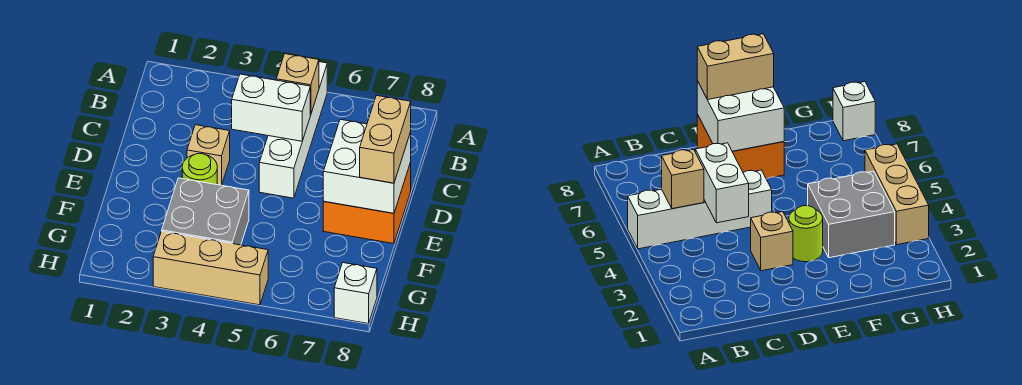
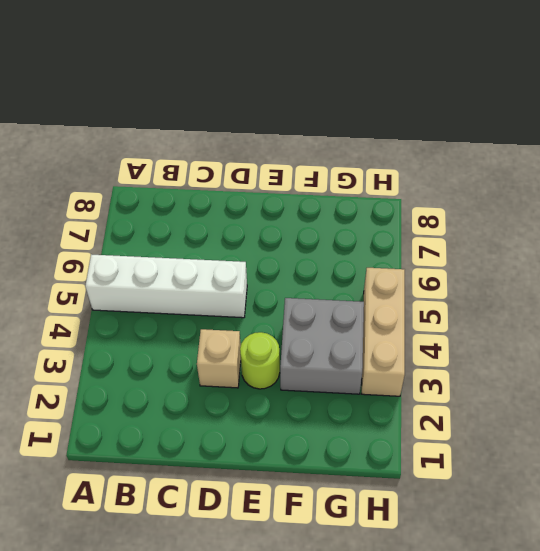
none -> orange 2x2 brick [323,163,411,244]
none -> white 1x1 brick [334,263,377,324]

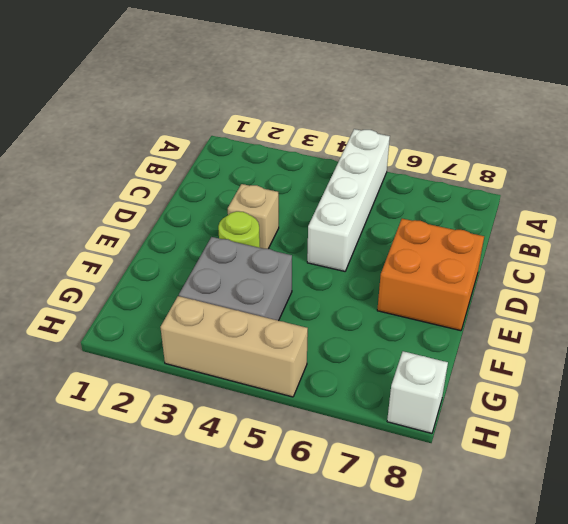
none -> tan 1x1 brick [276,54,319,115]
none -> white 1x2 brick [232,74,310,141]

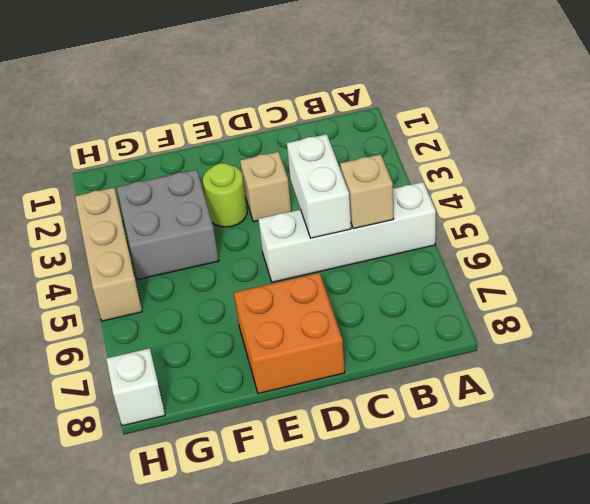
none -> white 2x2 brick [323,119,411,213]
none -> tan 1x2 brick [360,95,411,183]

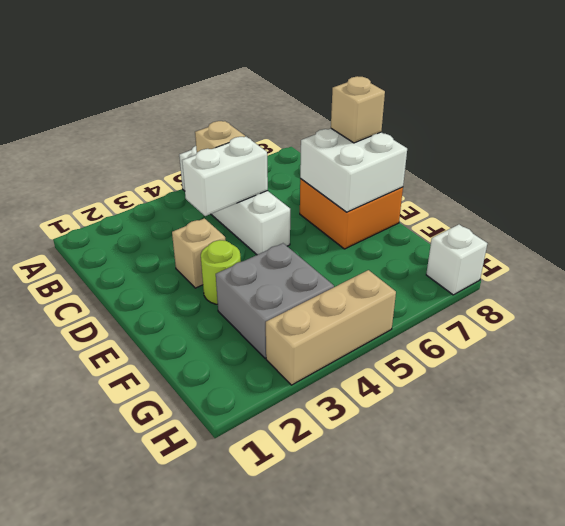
tan 1x1 brick [331,76,385,143] -> tan 1x2 brick [360,95,411,183]

